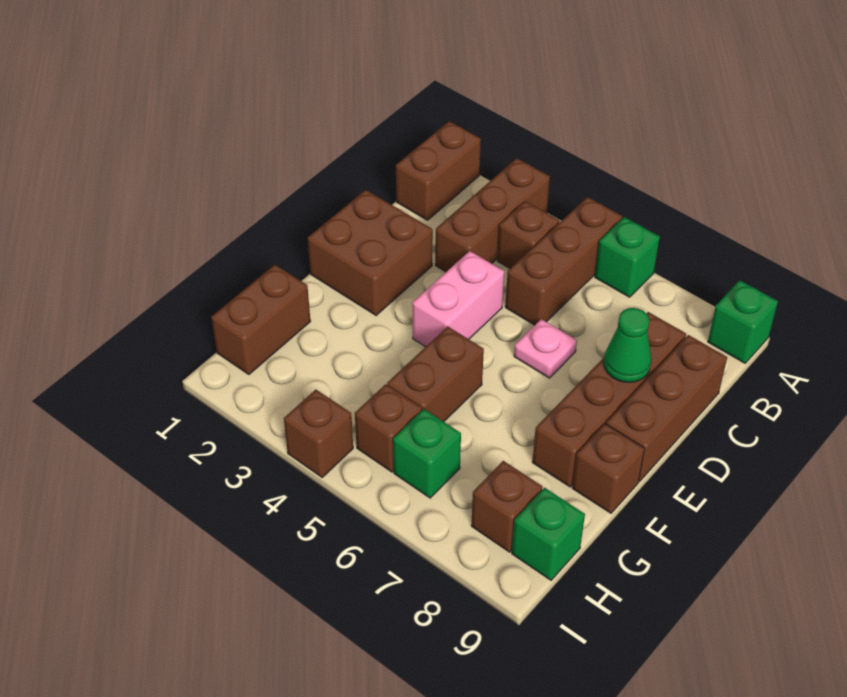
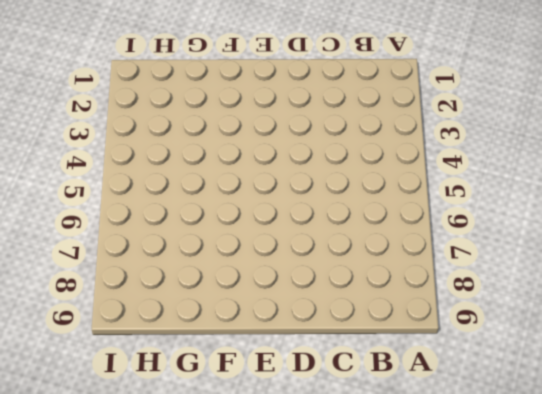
none -> brown 1x2 brick [396,121,481,220]
none -> brown 1x3 brick [435,158,550,272]
none -> brown 1x3 brick [505,197,622,325]

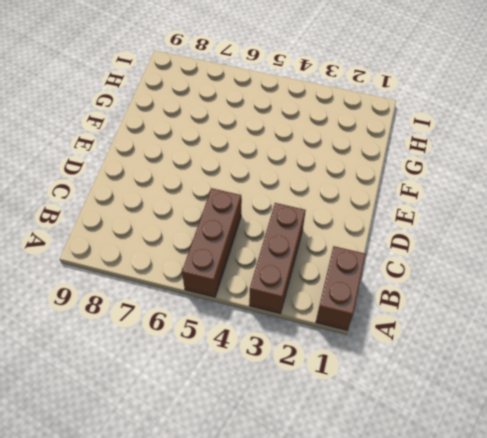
none -> green 1x1 brick [595,217,660,297]
none -> green 1x1 brick [708,280,778,363]
none -> brown 1x1 brick [497,201,559,268]

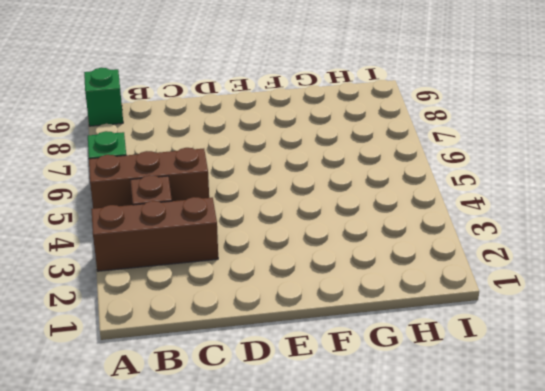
none -> brown 1x2 brick [396,121,481,220]
none -> brown 1x4 brick [532,312,686,487]
none -> brown 1x3 brick [606,335,727,481]

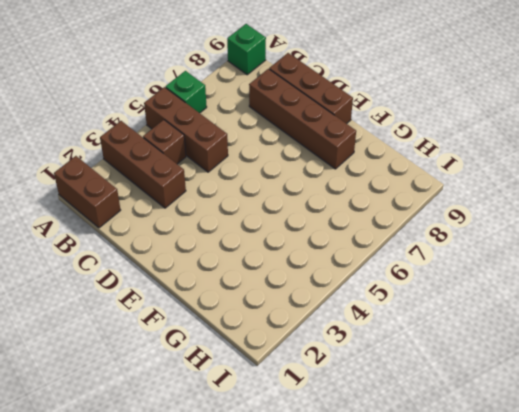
none -> brown 2x2 brick [308,190,433,315]
none -> pink 1x2 brick [412,251,504,347]
none -> pink 1x1 plate [514,319,577,378]

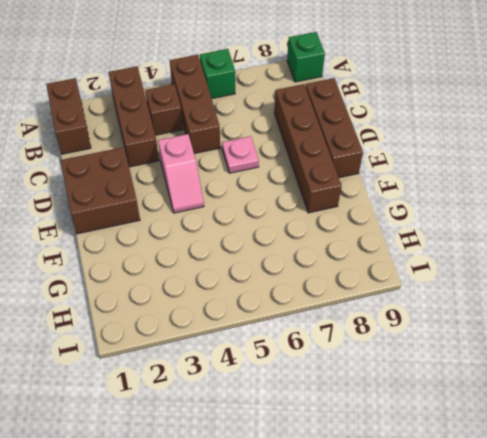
pink 1x2 slope [158,134,204,213] -> pink 1x2 brick [412,251,504,347]
none -> brown 1x2 brick [387,327,484,422]
none -> brown 1x1 brick [572,424,645,513]
none -> brown 1x2 brick [211,265,311,375]

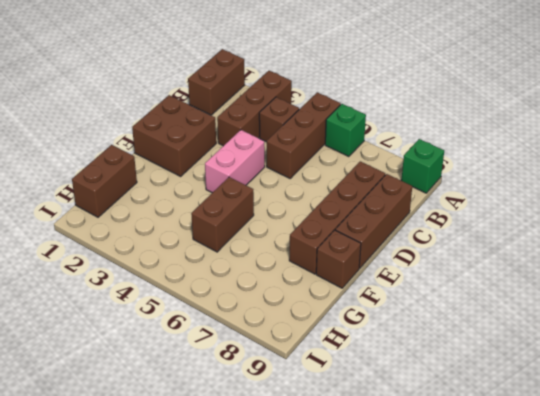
none -> pink 1x1 plate [514,319,577,378]
none -> brown 1x1 brick [355,384,422,472]
none -> green 1x1 brick [393,409,461,498]

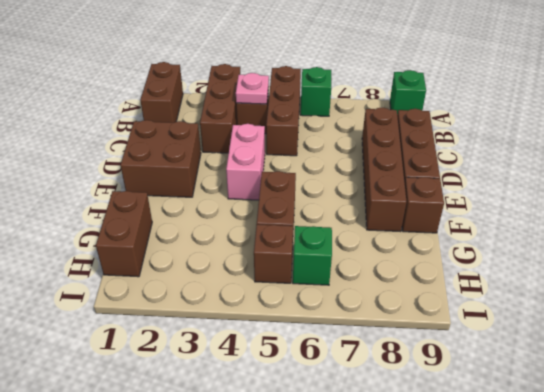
pink 1x1 plate [236,73,269,104] -> pink 1x1 plate moved to [514,319,577,378]
none -> brown 1x1 brick [471,461,542,552]
none -> green 1x1 brick [512,488,585,580]
none -> brown 1x1 brick [284,390,353,477]

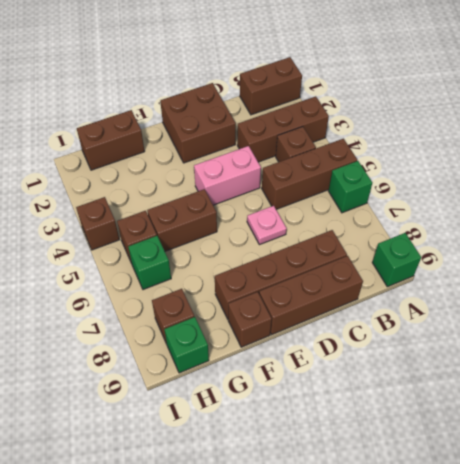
none -> green 1x1 cone [604,308,651,382]

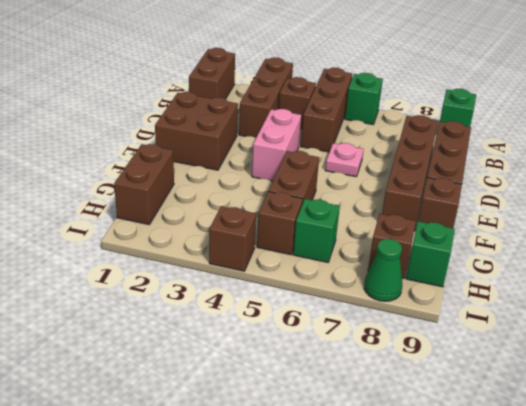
green 1x1 cone [364,239,402,301] -> green 1x1 cone moved to [604,308,651,382]

